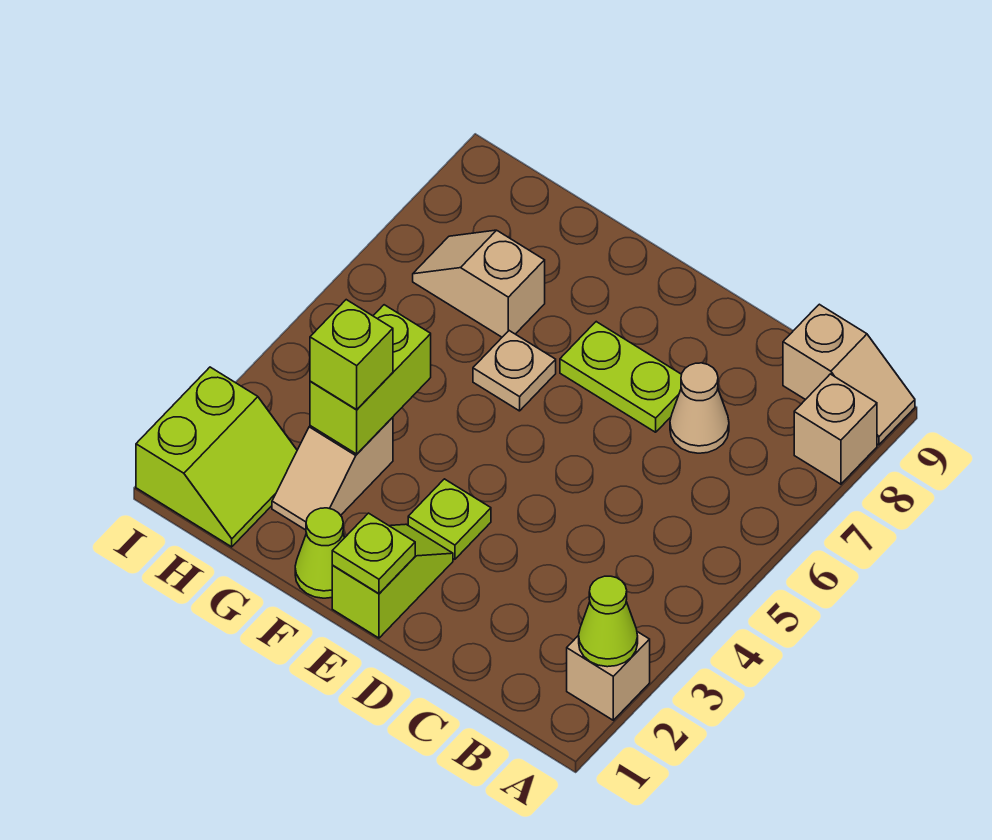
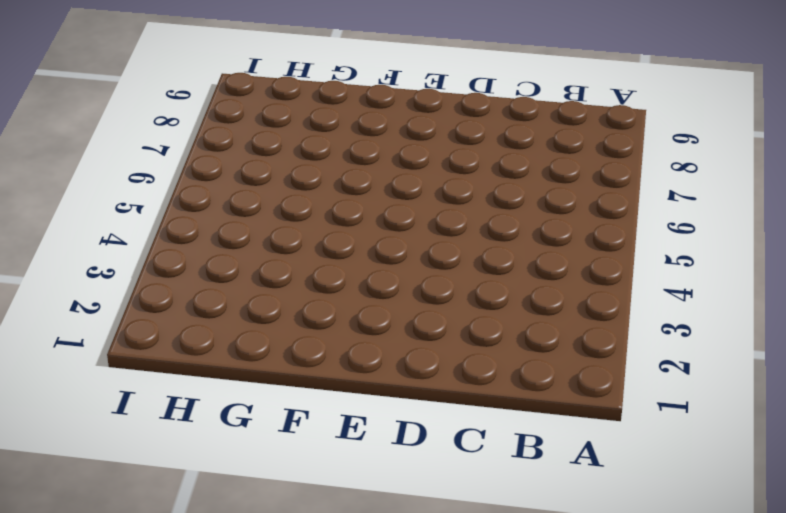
none -> tan 1x1 brick [567,632,650,720]
none -> tan 1x1 brick [794,374,877,484]
none -> tan 1x2 slope [783,304,915,445]

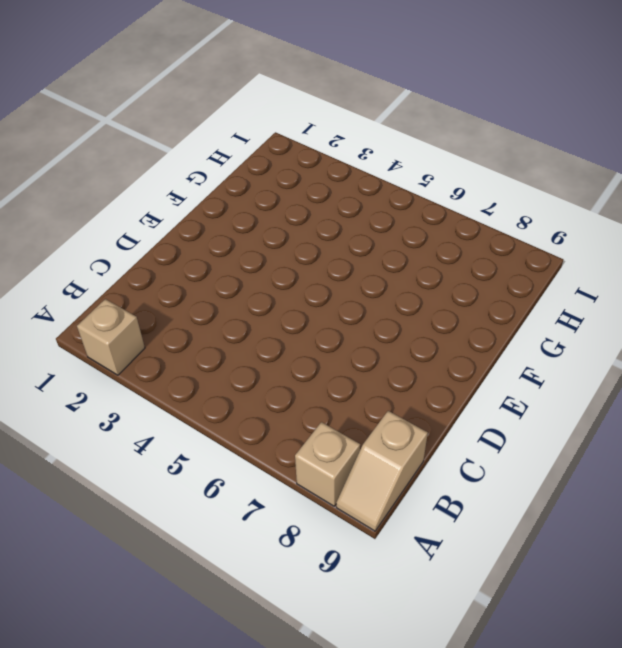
none -> tan 1x1 cone [670,363,729,453]
none -> lime 1x2 plate [560,322,682,432]
none -> lime 1x2 slope [332,524,453,638]

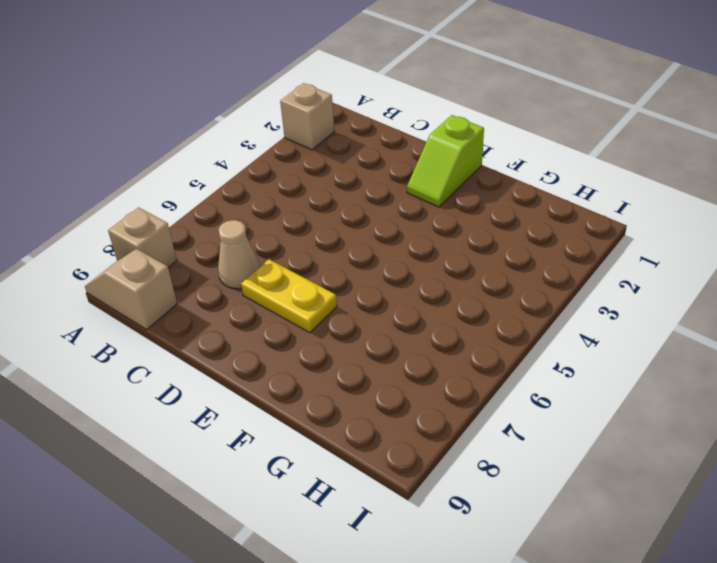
yellow 1x2 plate [241,259,337,333] -> lime 1x2 plate [560,322,682,432]
none -> lime 1x1 plate [408,479,491,559]
none -> lime 1x1 cone [295,508,345,598]
none -> tan 1x1 plate [473,331,556,411]

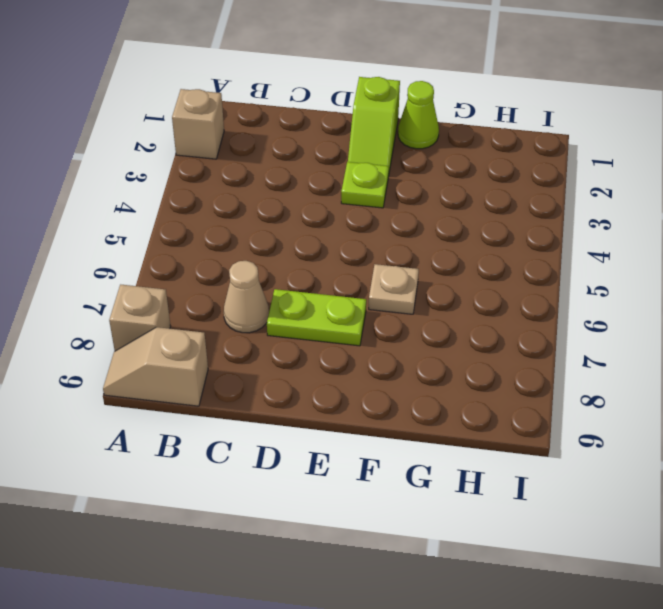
none -> tan 1x2 slope [272,417,393,530]
none -> tan 1x2 slope [413,230,545,337]
none -> lime 2x2 slope [136,367,297,547]

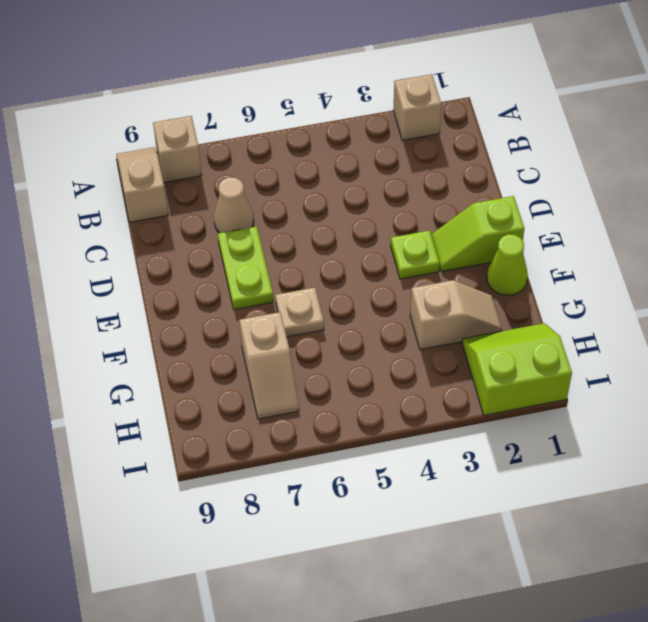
none -> lime 1x1 cone [579,576,638,667]
none -> lime 1x1 plate [332,513,415,594]
none -> lime 1x2 brick [310,305,431,454]

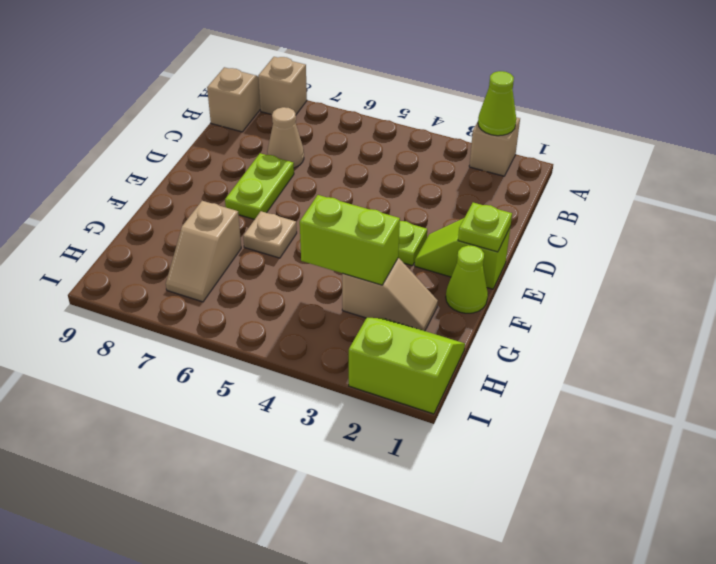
none -> lime 1x1 brick [310,300,393,409]

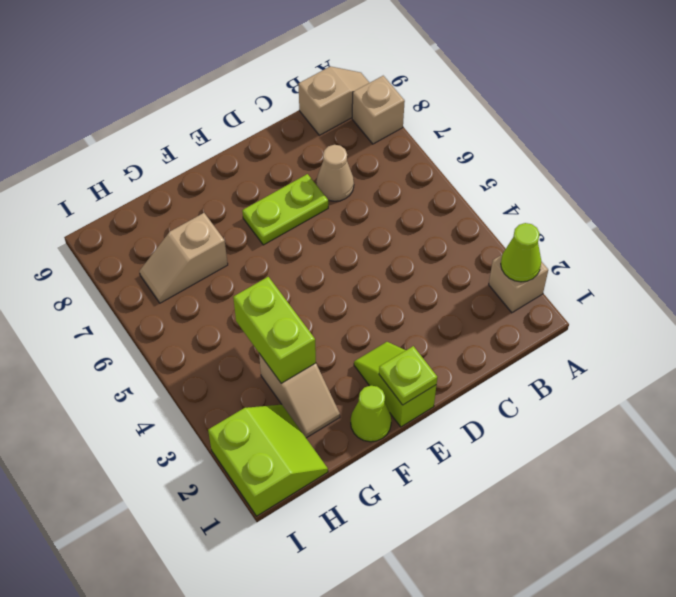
none -> lime 1x1 plate [408,479,491,559]
none -> tan 1x1 plate [473,331,556,411]
none -> lime 1x1 brick [310,300,393,409]

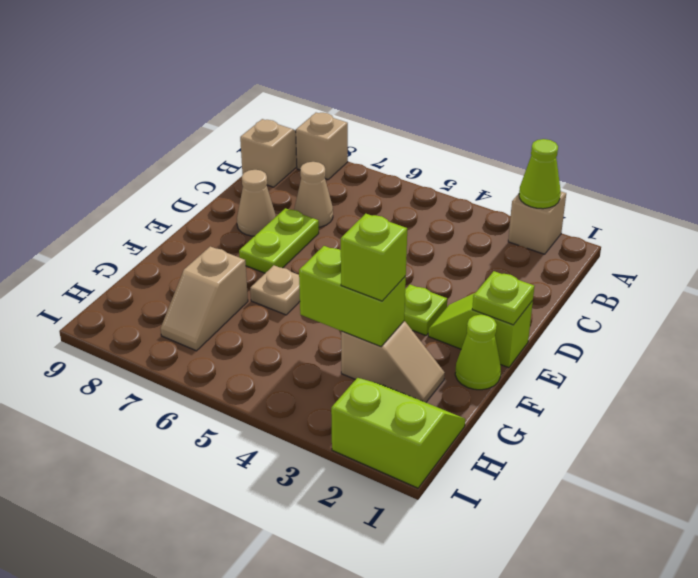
tan 1x1 cone [237,170,276,236] -> none

